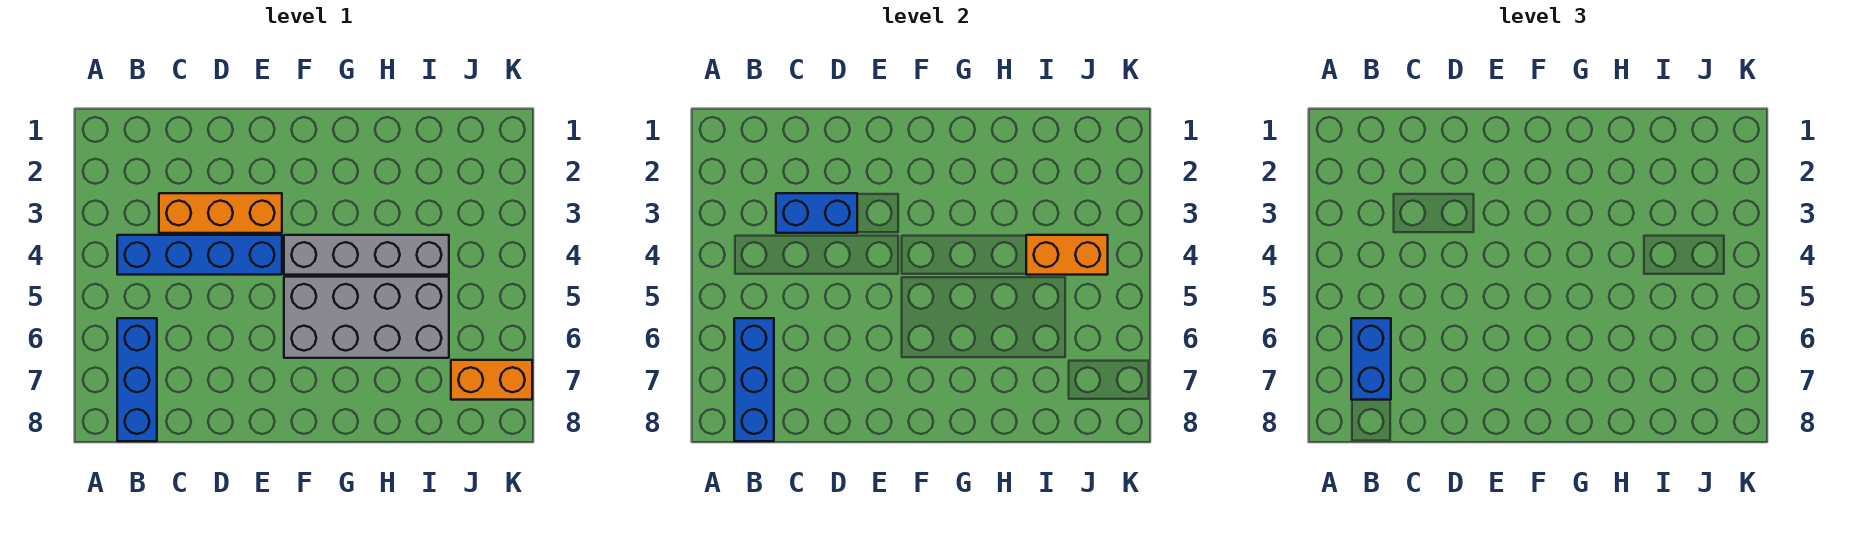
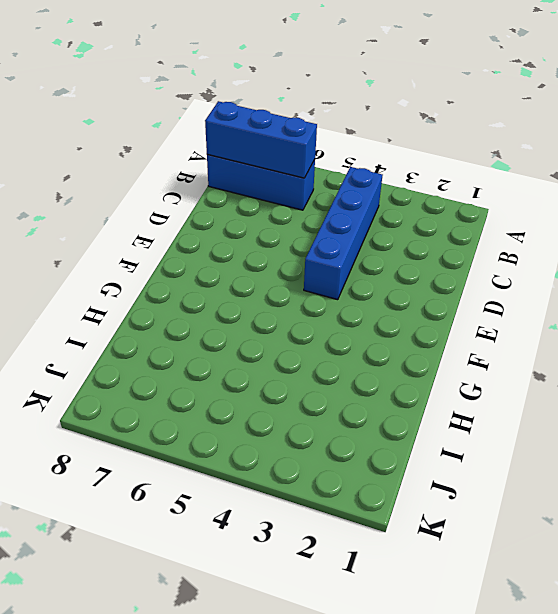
none -> orange 1x3 brick [159,193,282,233]
none -> grey 1x4 brick [284,235,449,275]

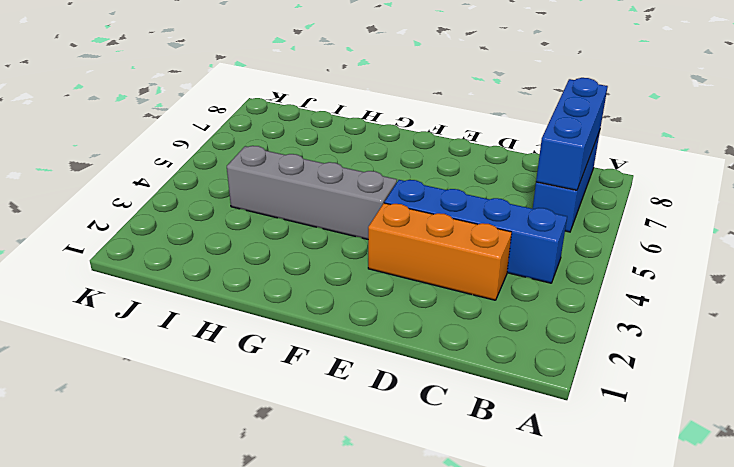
none -> grey 2x4 brick [284,277,449,358]
none -> orange 1x2 brick [451,360,532,400]

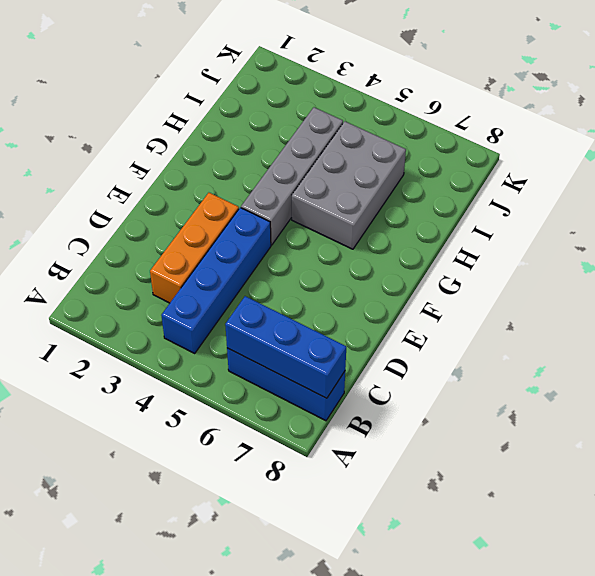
grey 2x3 brick [292,121,406,249] -> grey 2x4 brick [284,277,449,358]
none -> orange 1x2 brick [451,360,532,400]
none -> blue 1x2 brick [776,193,857,233]

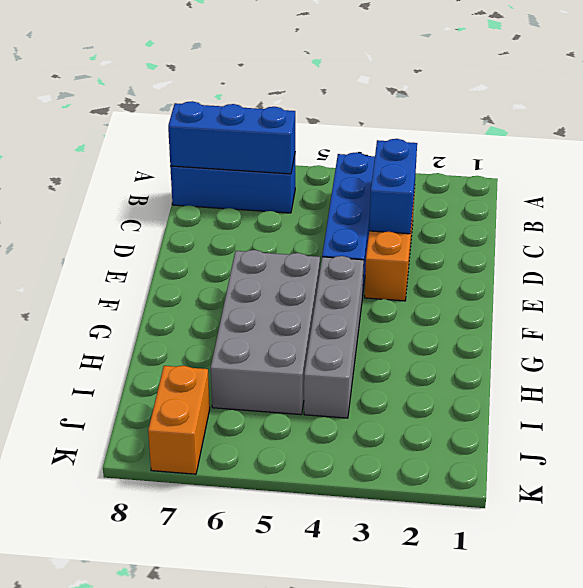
none -> orange 1x2 brick [1026,235,1108,275]
none -> blue 1x2 brick [1351,318,1391,400]

